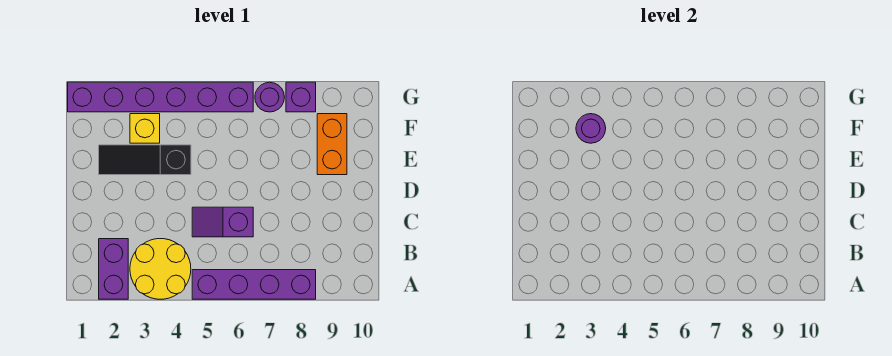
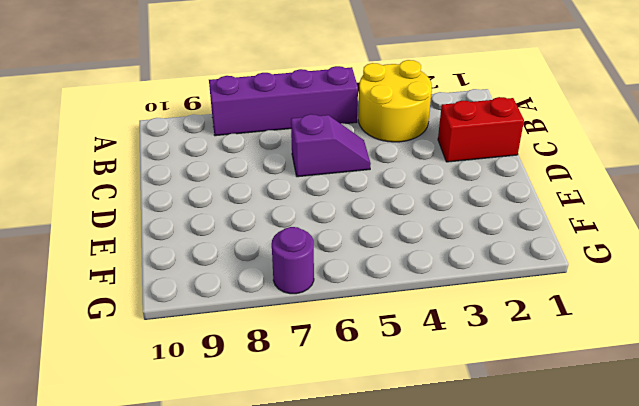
red 1x2 brick [438,97,524,162] -> none
none -> purple 1x2 brick [99,239,128,299]
none -> black 1x3 slope [99,145,191,175]

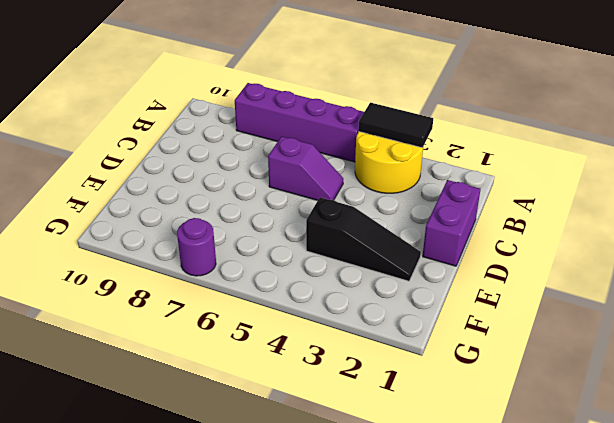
black 1x2 tile [359,103,433,148] -> none
purple 1x2 brick [423,180,481,266] -> purple 1x2 brick moved to [99,239,128,299]
none -> orange 1x2 brick [317,114,347,175]
none -> yellow 1x1 brick [130,114,160,143]

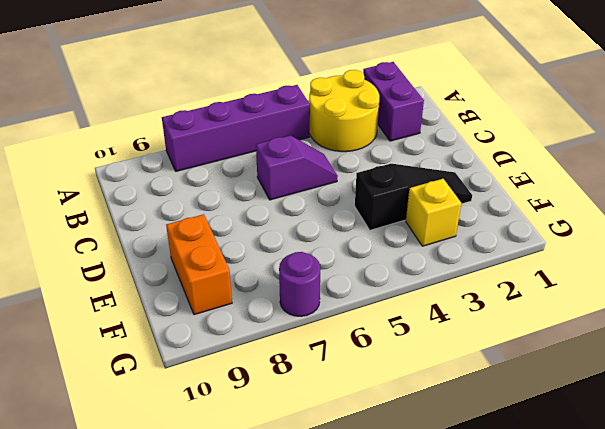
none -> purple 1x6 brick [68,82,253,112]
none -> purple 1x1 brick [286,82,316,112]

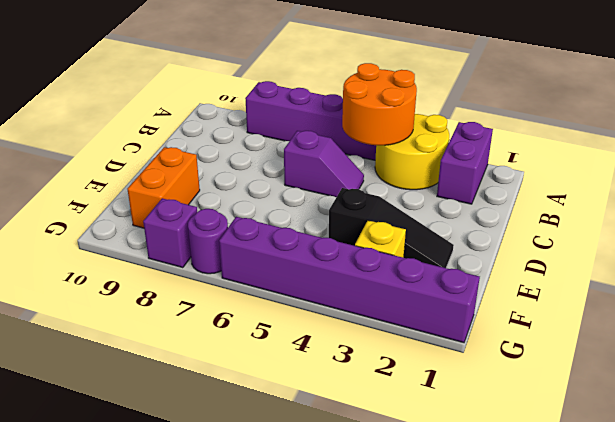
orange 2x2 round brick [342,63,417,145] -> none
none -> purple 1x1 round brick [576,114,606,143]

